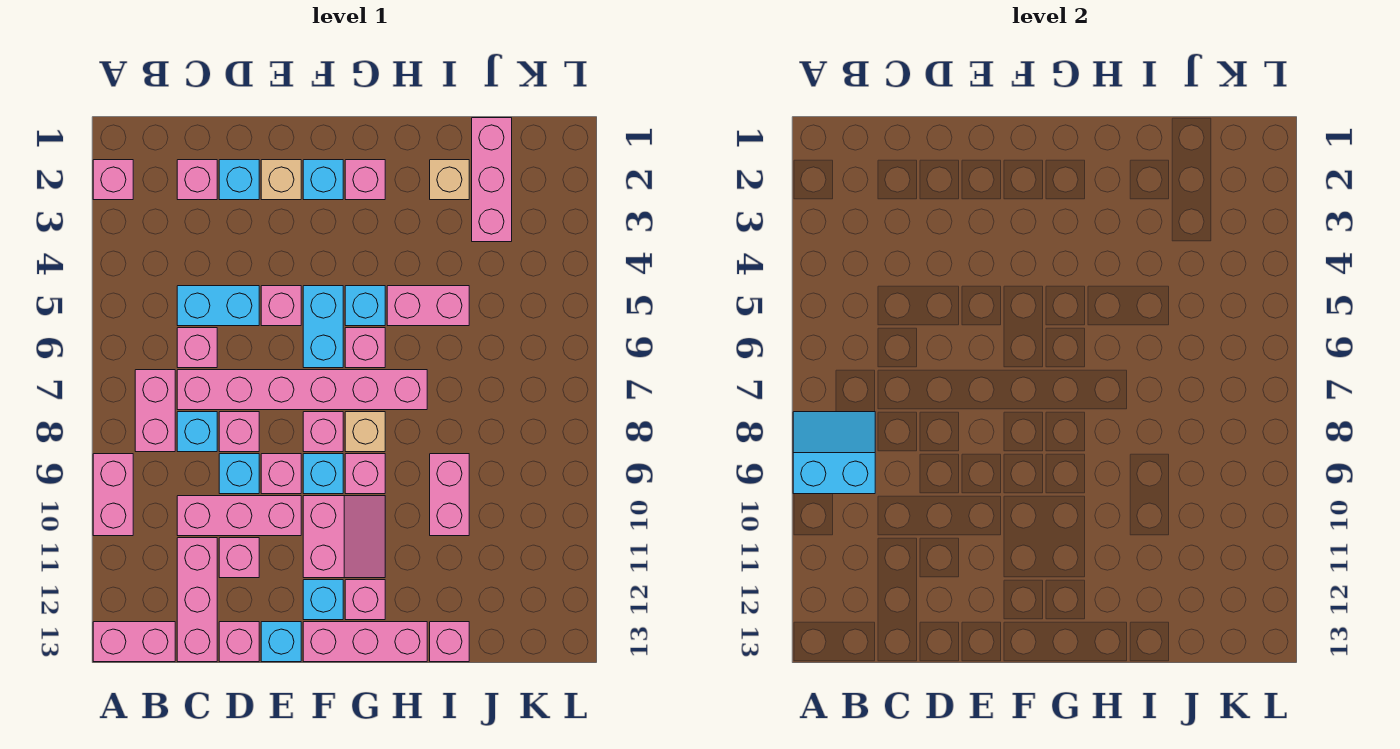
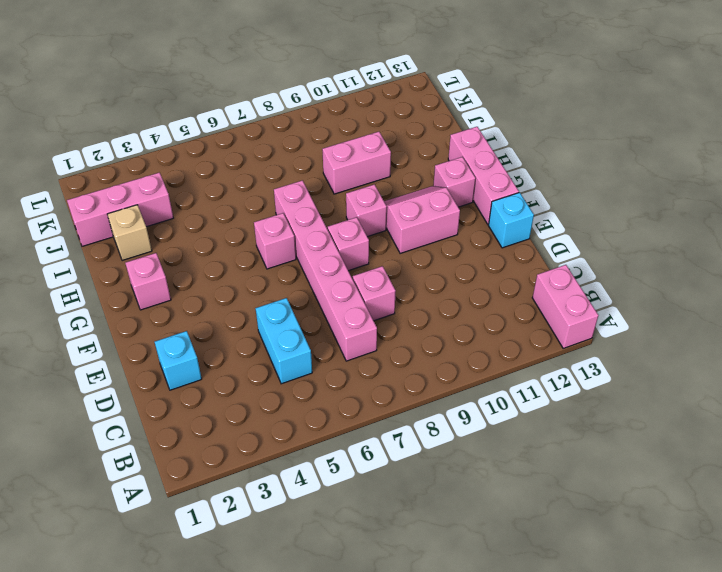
none -> pink 1x1 brick [93,160,133,200]
none -> pink 1x2 brick [93,454,133,536]
none -> pink 1x2 brick [135,370,175,452]
none -> pink 1x1 brick [177,160,217,200]

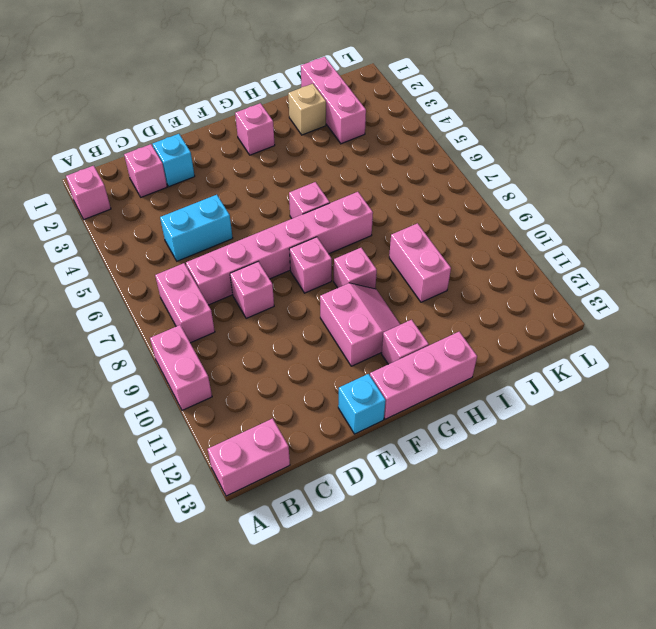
none -> pink 1x1 brick [177,328,217,368]
none -> cyan 1x1 brick [177,412,217,452]
none -> pink 1x3 brick [177,496,301,536]
none -> pink 1x3 brick [177,538,217,662]

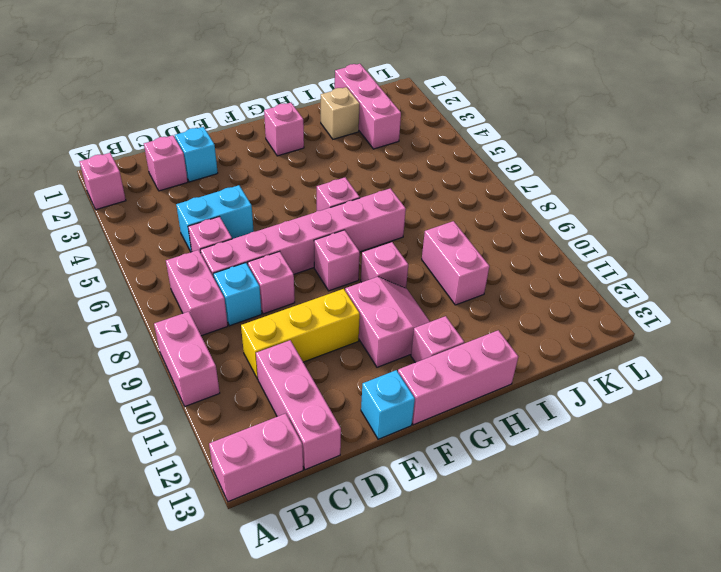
yellow 1x3 brick [241,289,360,379] -> pink 1x3 brick [177,496,301,536]
none -> cyan 1x1 brick [219,454,259,494]
none -> pink 1x1 brick [219,538,259,578]
none -> pink 1x1 brick [219,622,259,662]
none -> tan 1x1 brick [261,160,301,200]

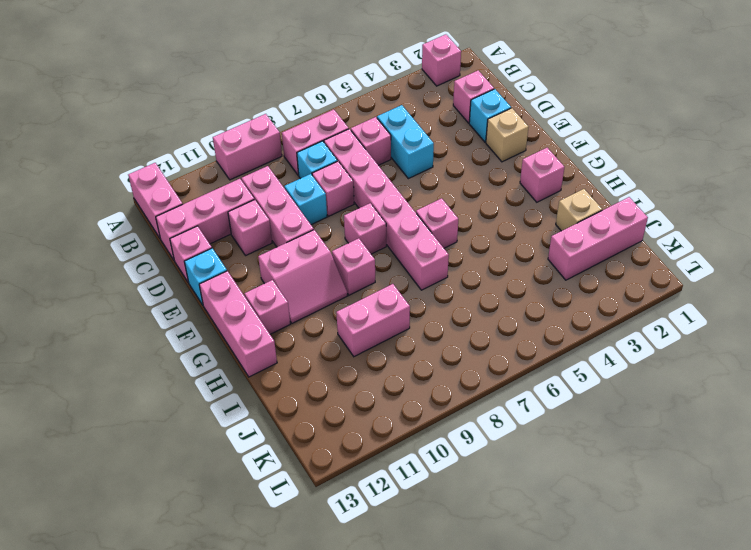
none -> pink 1x1 brick [261,286,301,326]
none -> pink 1x1 brick [261,454,301,494]
none -> cyan 1x1 brick [303,160,343,200]
none -> cyan 1x2 brick [303,286,343,368]

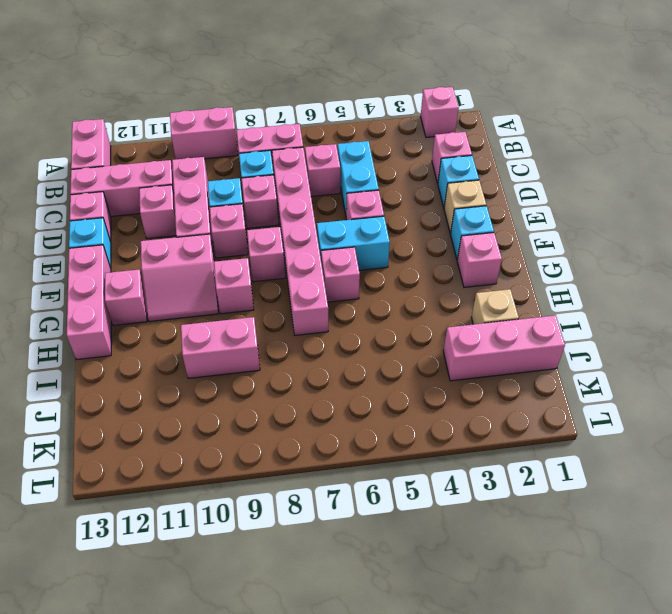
none -> cyan 1x1 brick [303,454,343,494]
none -> cyan 1x1 brick [303,580,343,620]
none -> cyan 1x1 brick [345,286,385,326]
none -> tan 1x1 brick [345,412,385,452]

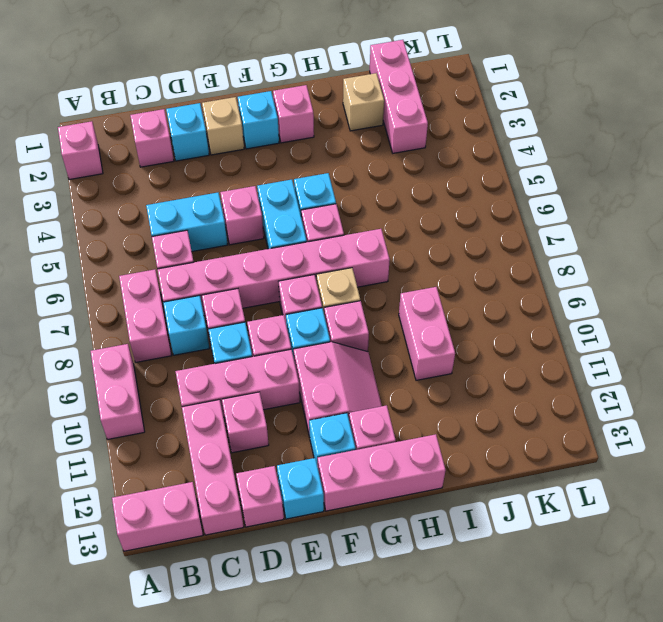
none -> pink 1x2 brick [387,286,469,326]
none -> pink 1x1 brick [430,622,469,662]
none -> cyan 2x2 slope [793,412,875,494]

